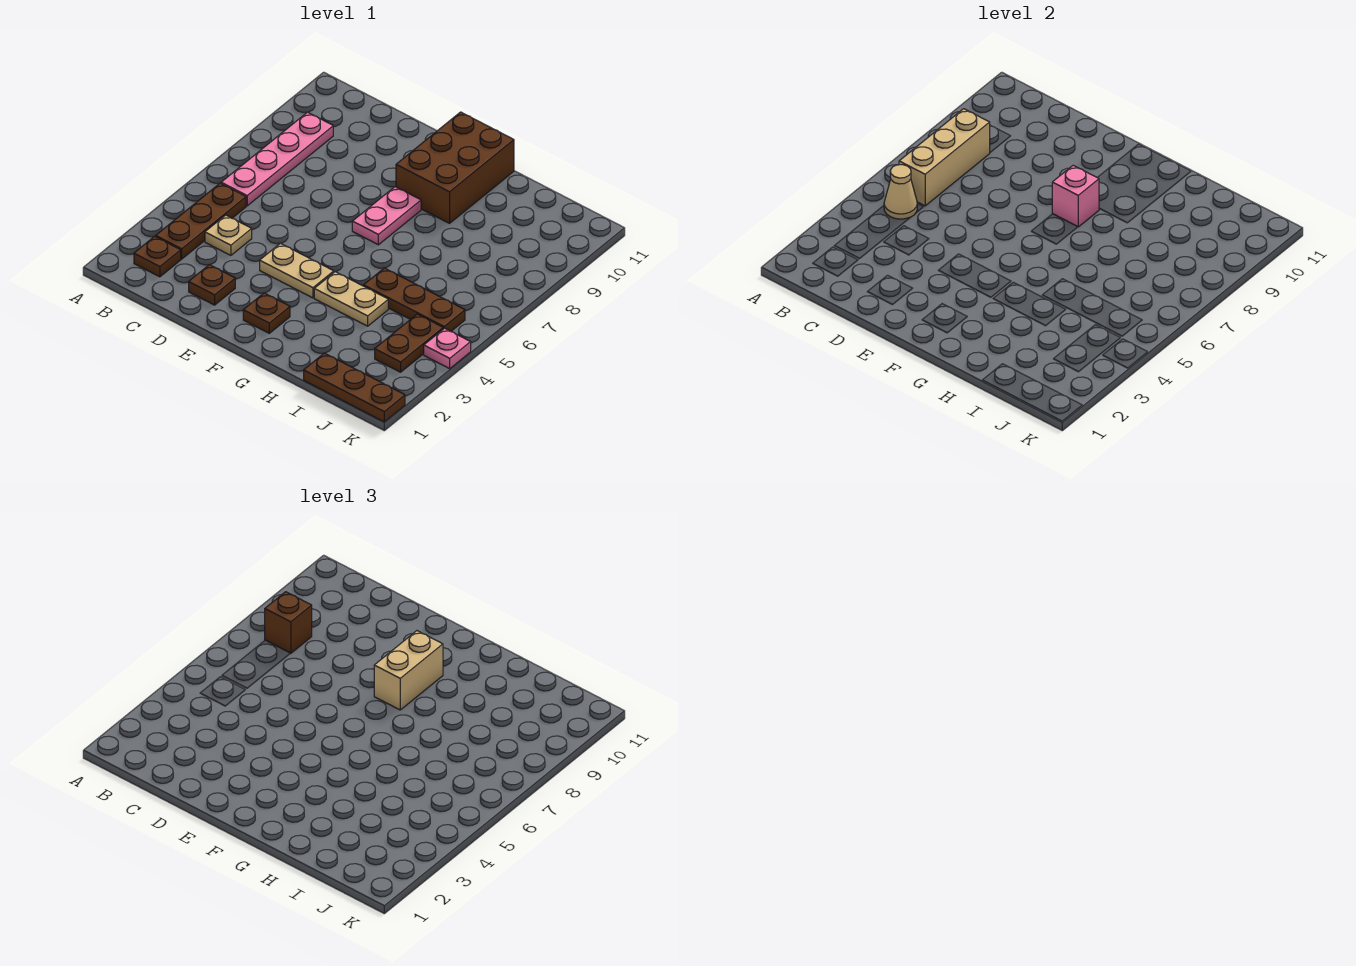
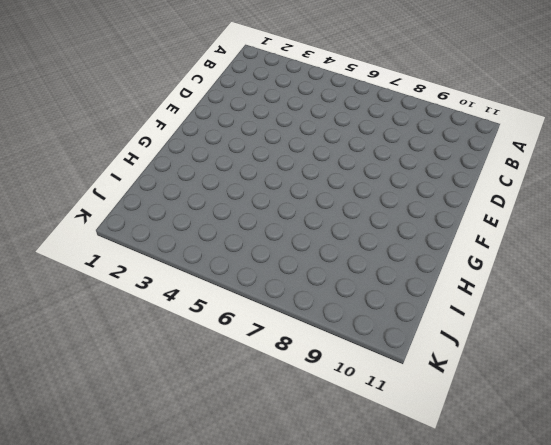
none -> brown 1x1 plate [134,236,181,277]
none -> brown 1x3 plate [155,183,246,259]
none -> pink 1x4 plate [221,112,333,206]

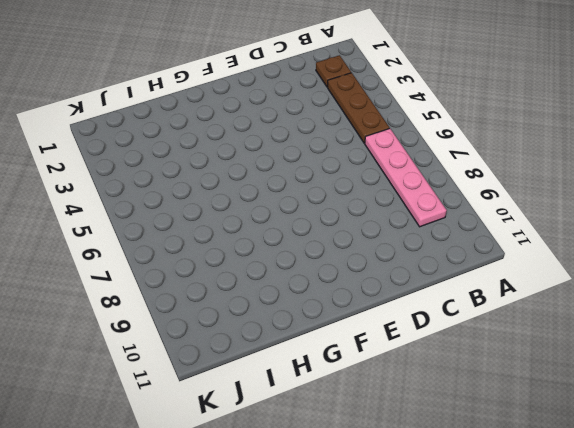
none -> tan 1x1 plate [205,215,252,255]
none -> brown 1x1 plate [189,265,235,305]
none -> tan 1x2 plate [260,243,334,298]

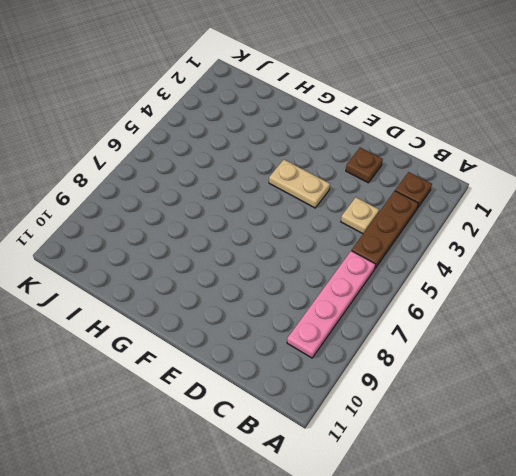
none -> brown 1x1 plate [243,293,290,333]
none -> pink 1x2 plate [352,187,421,245]
none -> brown 2x3 brick [396,112,514,223]

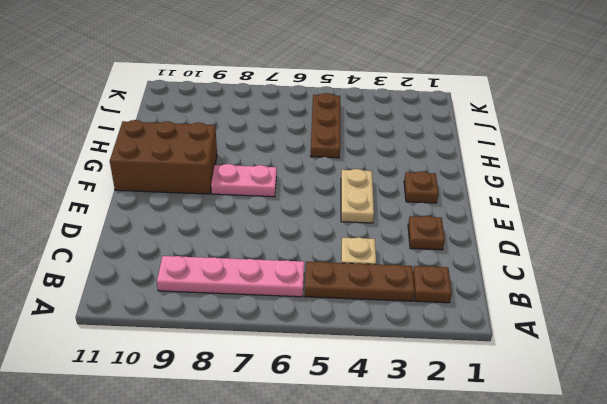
none -> tan 1x2 plate [314,272,388,326]
none -> brown 1x3 plate [304,353,405,422]
none -> brown 1x2 plate [375,314,443,372]

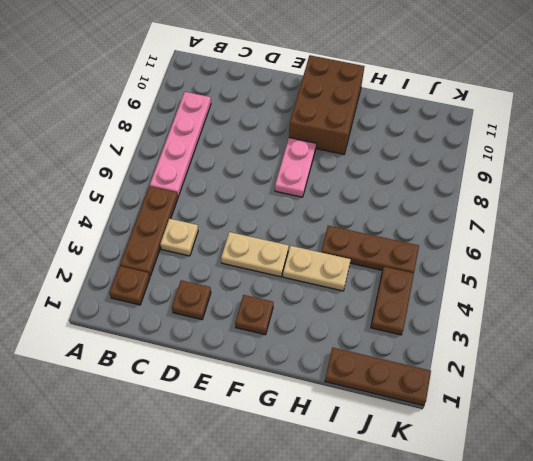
none -> pink 1x1 plate [424,328,471,369]
none -> tan 1x1 cone [884,165,917,219]
none -> tan 1x3 brick [899,109,990,206]

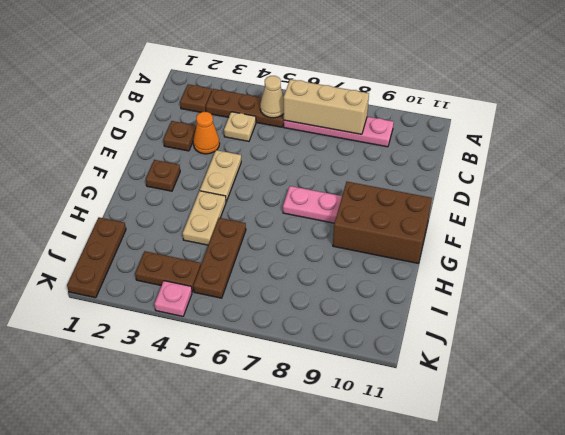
orange 1x1 cone [193,112,220,154] -> none
none -> pink 1x1 brick [1052,165,1099,227]
none -> brown 1x1 brick [265,592,312,653]
none -> tan 1x2 brick [374,631,443,710]

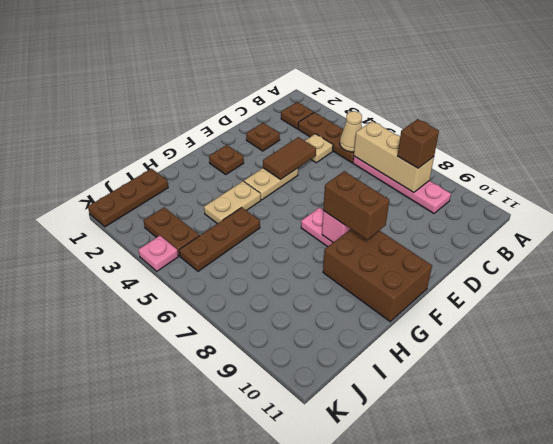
brown 1x2 tile [263,137,316,179] -> none
brown 1x2 brick [323,171,389,240] -> tan 1x2 brick [374,631,443,710]

